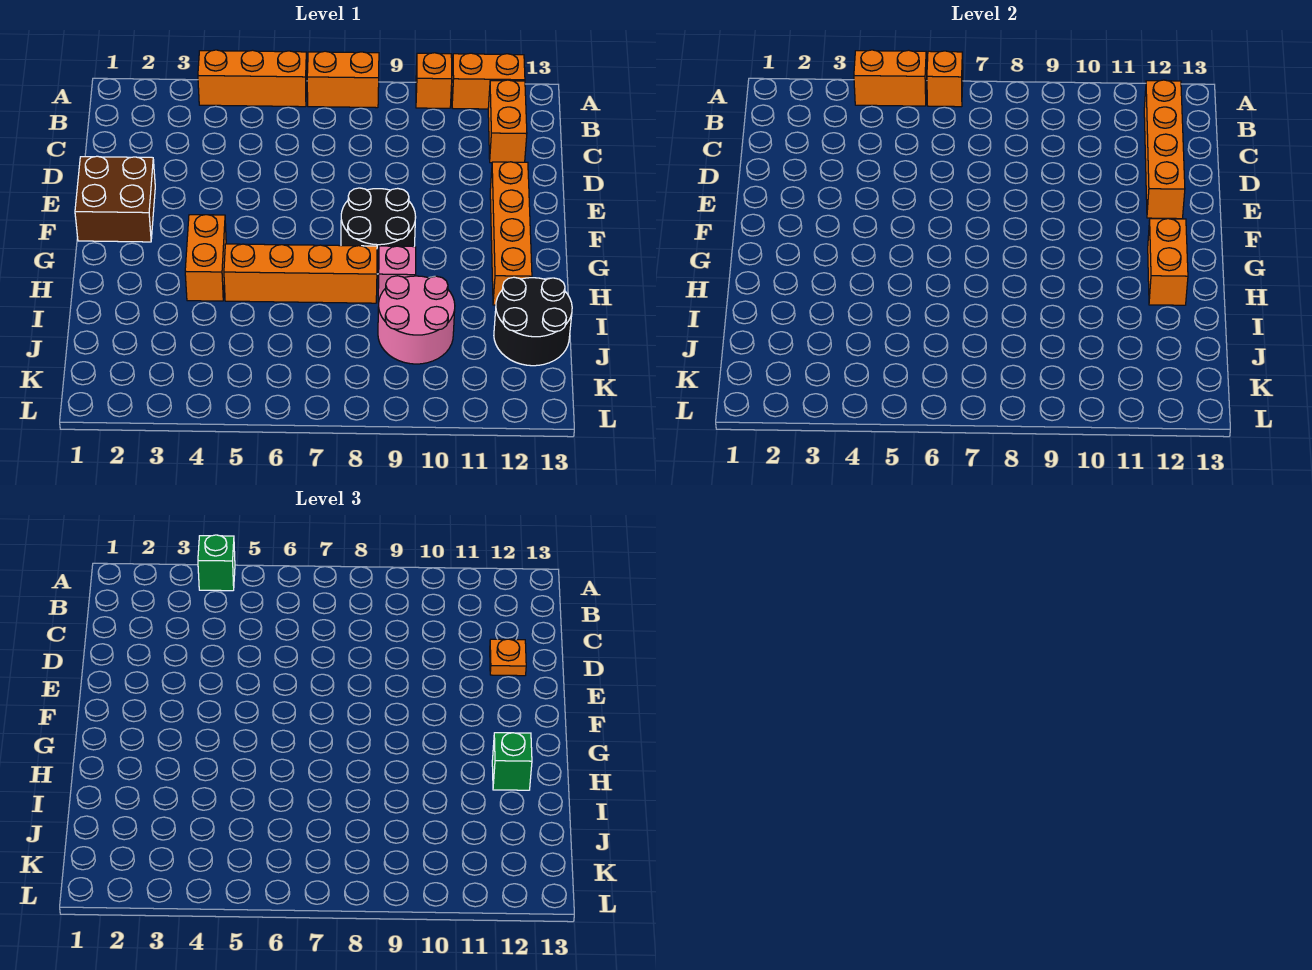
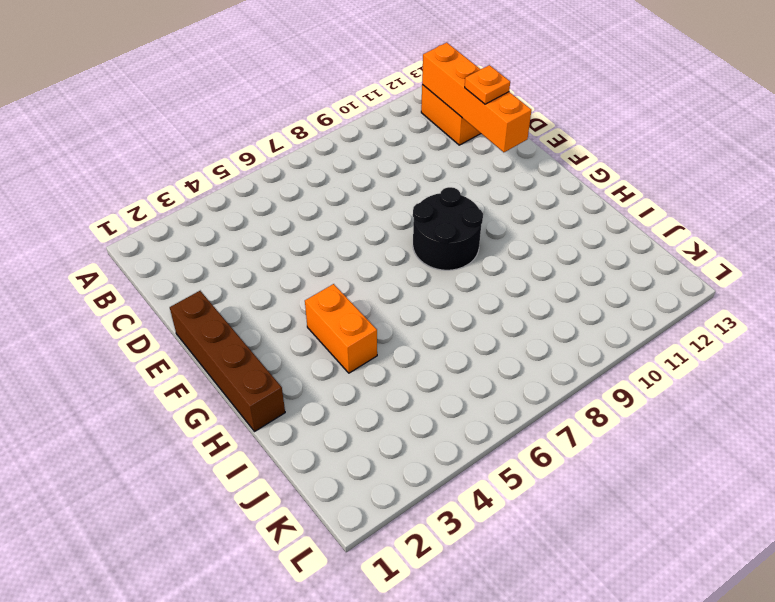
brown 1x4 brick [170,291,285,431] -> brown 2x2 brick [75,156,155,242]
none -> orange 1x3 brick [198,50,307,107]
none -> orange 1x2 brick [307,51,379,108]
none -> orange 1x1 brick [416,53,452,108]

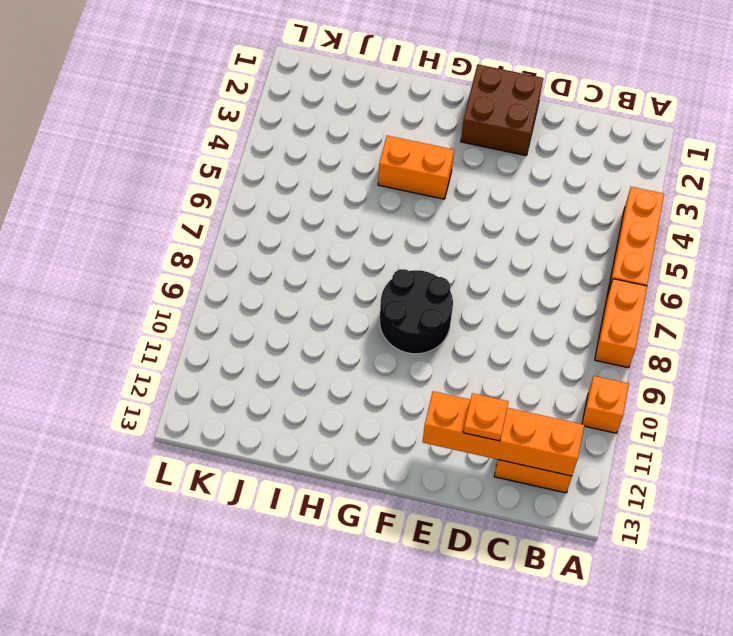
none -> orange 1x2 brick [452,53,525,109]
none -> orange 1x4 brick [490,162,532,305]
none -> orange 1x4 brick [224,244,377,303]

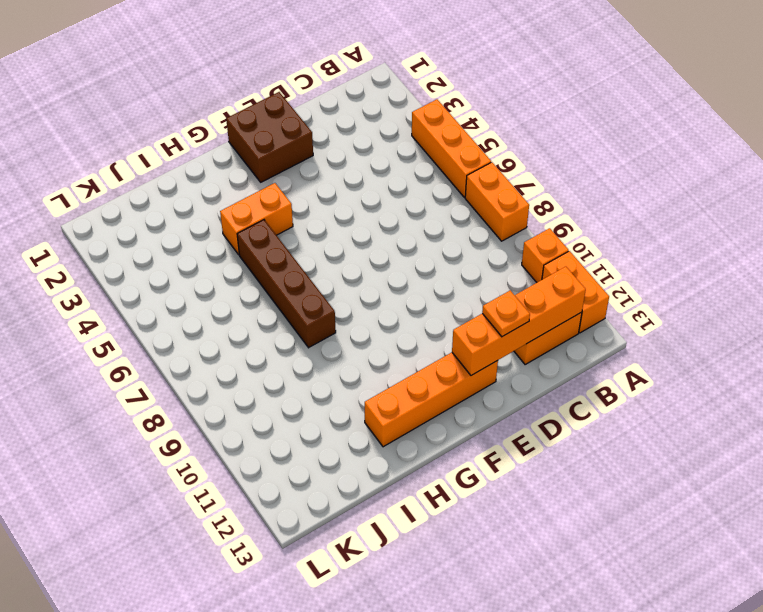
brown 1x4 brick [237,220,336,348] -> orange 1x4 brick [224,244,377,303]
none -> black 2x2 round brick [341,188,416,274]
none -> pink 1x1 brick [378,246,416,303]
none -> pink 2x2 round brick [378,276,455,364]

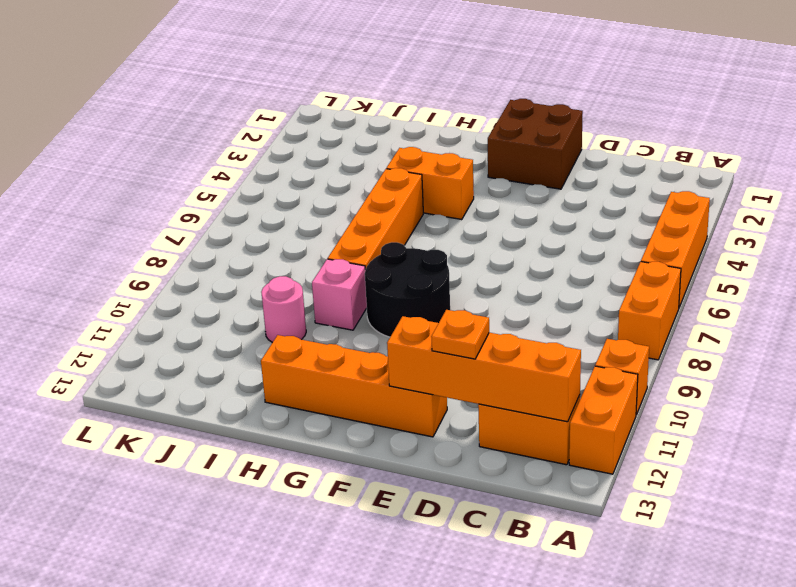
pink 1x1 round brick [261,276,306,342] -> pink 2x2 round brick [378,276,455,364]
none -> black 2x2 round brick [494,277,572,366]
none -> orange 1x2 brick [854,50,927,106]
none -> orange 1x1 brick [927,51,963,107]

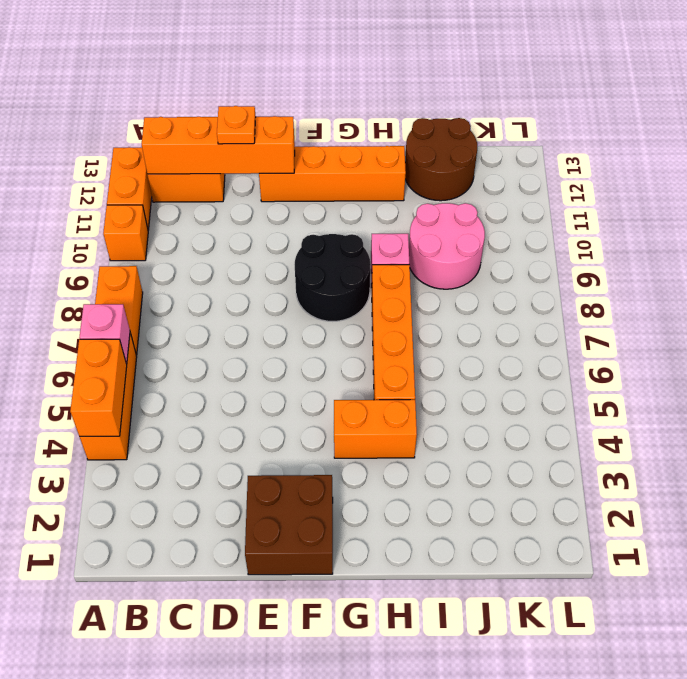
pink 1x1 brick [79,304,130,364] -> orange 1x1 brick [927,51,963,107]
brown 2x2 round brick [405,118,477,201] -> black 2x2 round brick [494,277,572,366]
none -> orange 1x2 brick [1148,219,1188,305]
none -> green 1x1 brick [198,535,235,591]
none -> green 1x1 brick [492,733,532,790]

